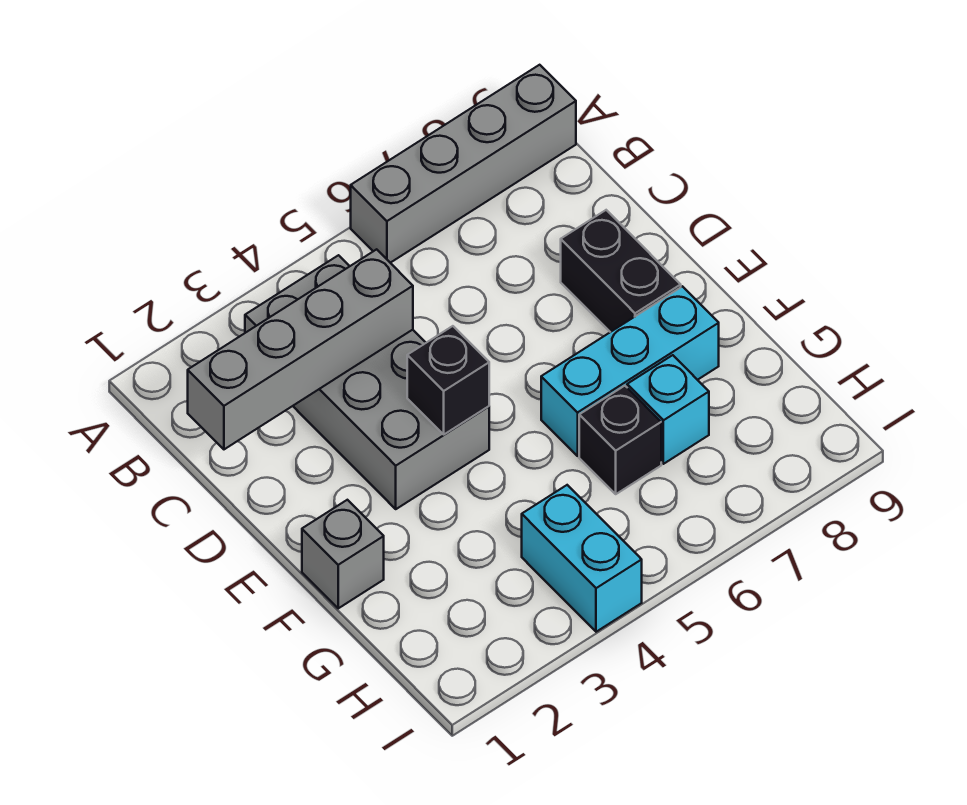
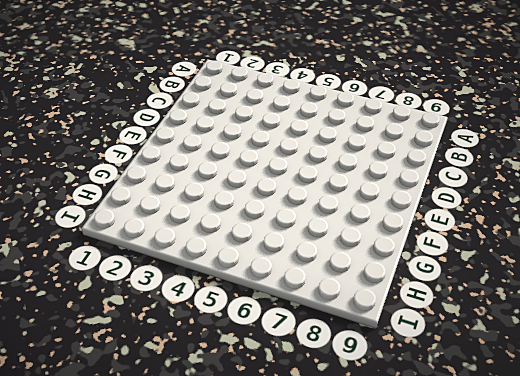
none -> grey 1x4 brick [351,65,576,263]
none -> grey 2x4 brick [245,255,489,509]

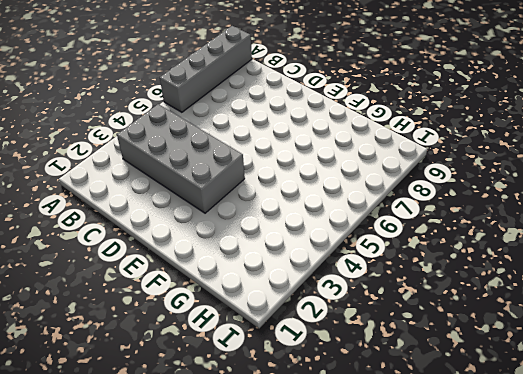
none -> black 1x2 brick [561,210,681,332]
none -> grey 1x1 brick [302,500,384,608]

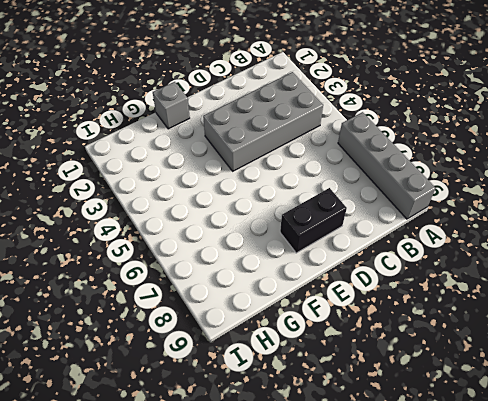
none -> cyan 1x3 brick [541,286,719,456]
none -> black 1x1 brick [579,386,661,494]

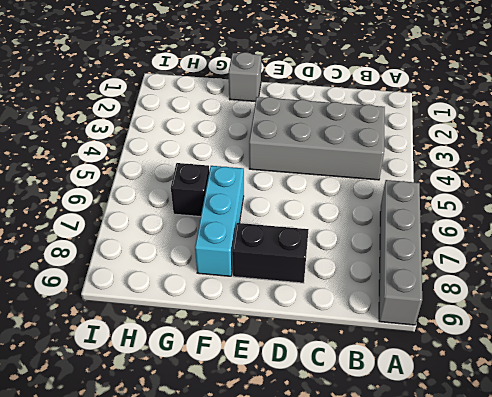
none -> cyan 1x1 brick [627,355,709,464]
none -> cyan 1x2 brick [522,485,642,632]

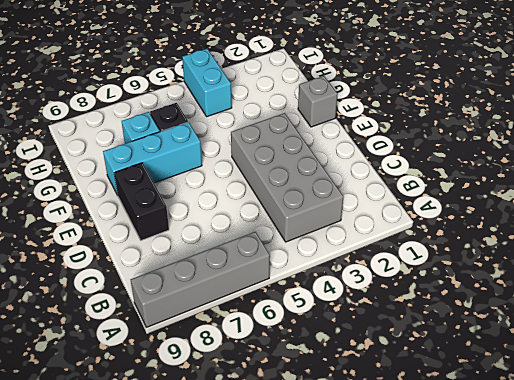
none -> grey 1x4 brick [188,249,413,449]
none -> black 1x1 brick [407,326,489,434]

